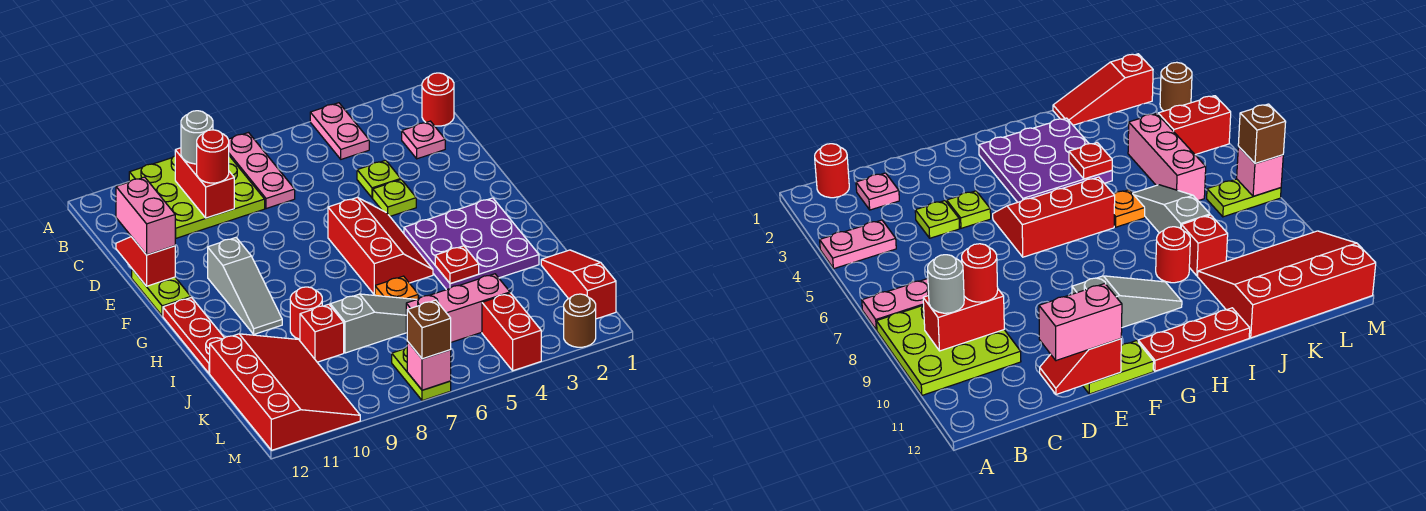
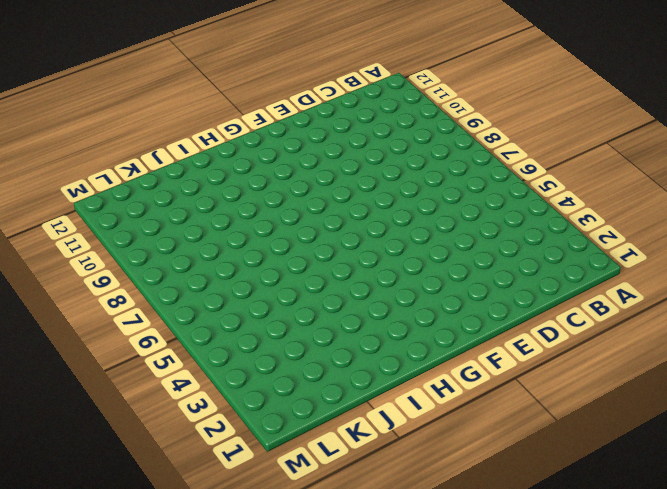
none -> pink 1x2 plate [310,103,369,159]
none -> pink 1x3 plate [228,133,295,209]
none -> lime 3x3 plate [129,156,265,238]
none -> red 1x1 round brick [422,73,454,126]

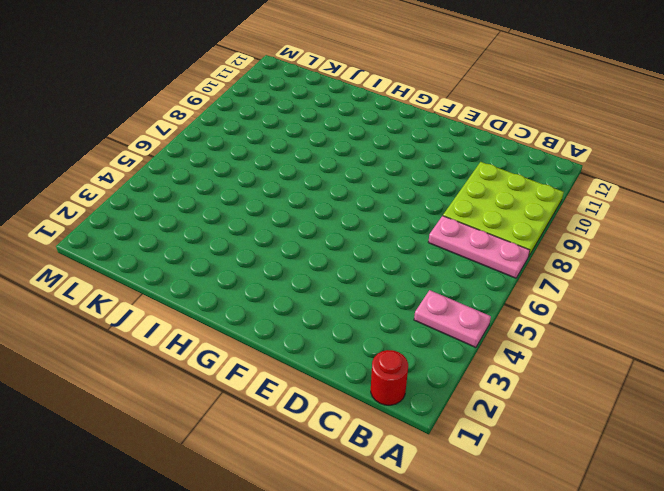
none -> pink 1x1 plate [402,121,445,159]
none -> lime 1x1 plate [357,160,401,198]
none -> lime 1x1 plate [373,180,416,216]
none -> lime 1x2 plate [132,269,191,316]

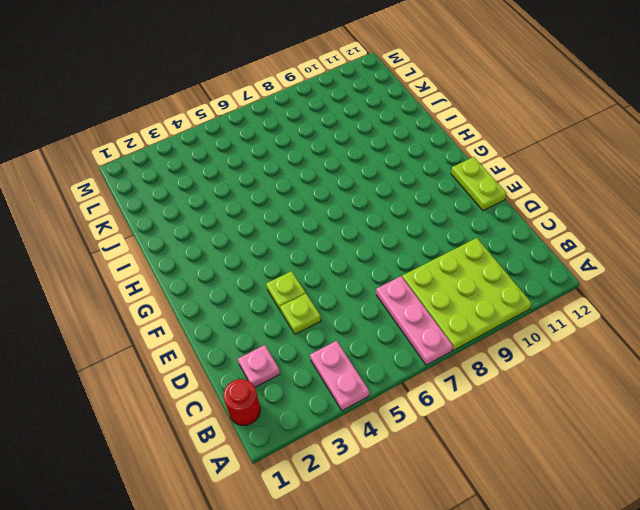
none -> red 2x3 slope [328,197,433,295]
none -> grey 1x3 slope [208,238,282,334]
none -> purple 3x3 plate [404,198,539,290]
none -> red 1x3 plate [163,298,224,374]

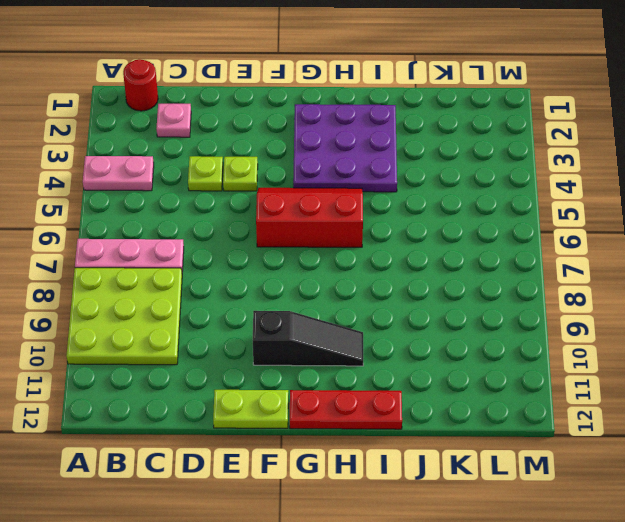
black 1x3 slope [253,311,363,366] -> grey 1x3 slope [208,238,282,334]
none -> orange 1x1 plate [375,276,418,299]
none -> red 1x1 round brick [290,287,322,339]
none -> red 1x3 slope [541,250,616,319]
none -> grey 1x3 slope [330,294,417,353]

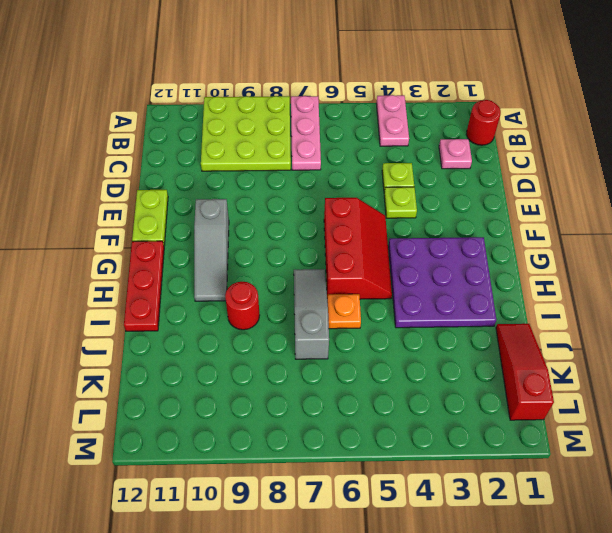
grey 1x3 slope [294,269,329,359] -> grey 1x3 slope turned to [330,294,417,353]
none -> red 1x1 brick [300,304,344,362]
none -> red 3x4 slope [210,334,360,450]
none -> pink 1x3 brick [406,274,510,342]
none -> red 1x2 brick [482,293,541,371]

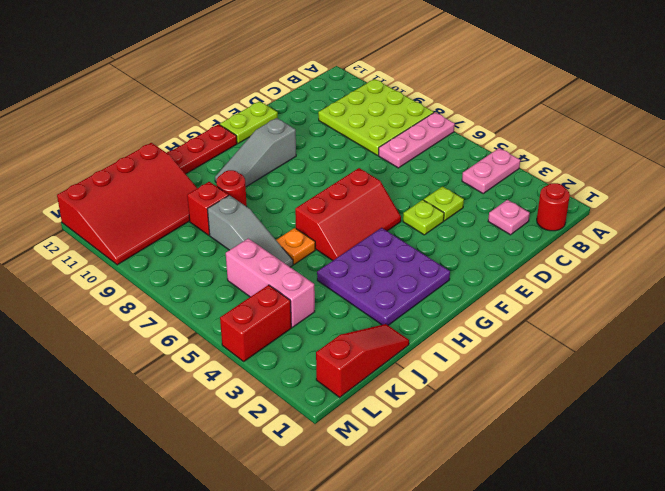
none -> lime 1x2 plate [392,348,451,401]
none -> brown 1x1 round brick [564,294,596,347]
none -> red 1x2 brick [175,148,234,218]
none -> red 1x2 slope [116,237,175,286]

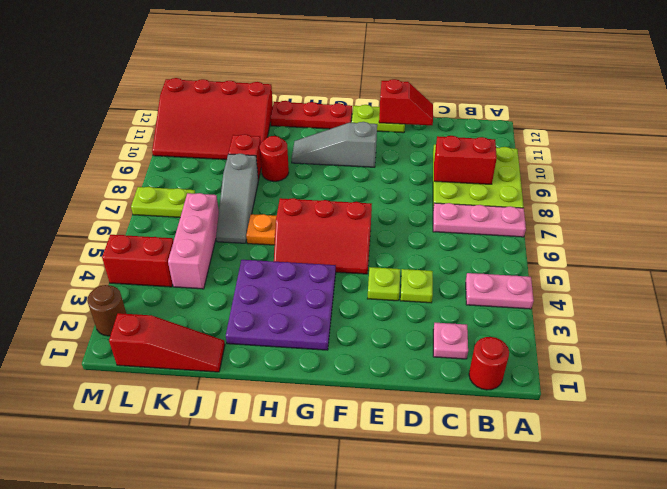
none -> red 1x1 plate [435,246,479,284]
none -> pink 1x1 brick [407,341,451,390]
none -> grey 1x1 round brick [181,111,213,164]
none -> red 1x1 round brick [197,130,229,183]

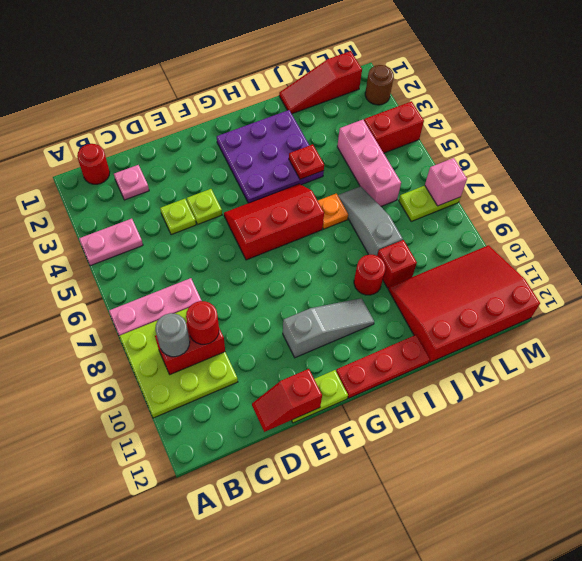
none -> pink 1x2 brick [116,177,176,255]
none -> brown 1x1 brick [407,300,451,359]

